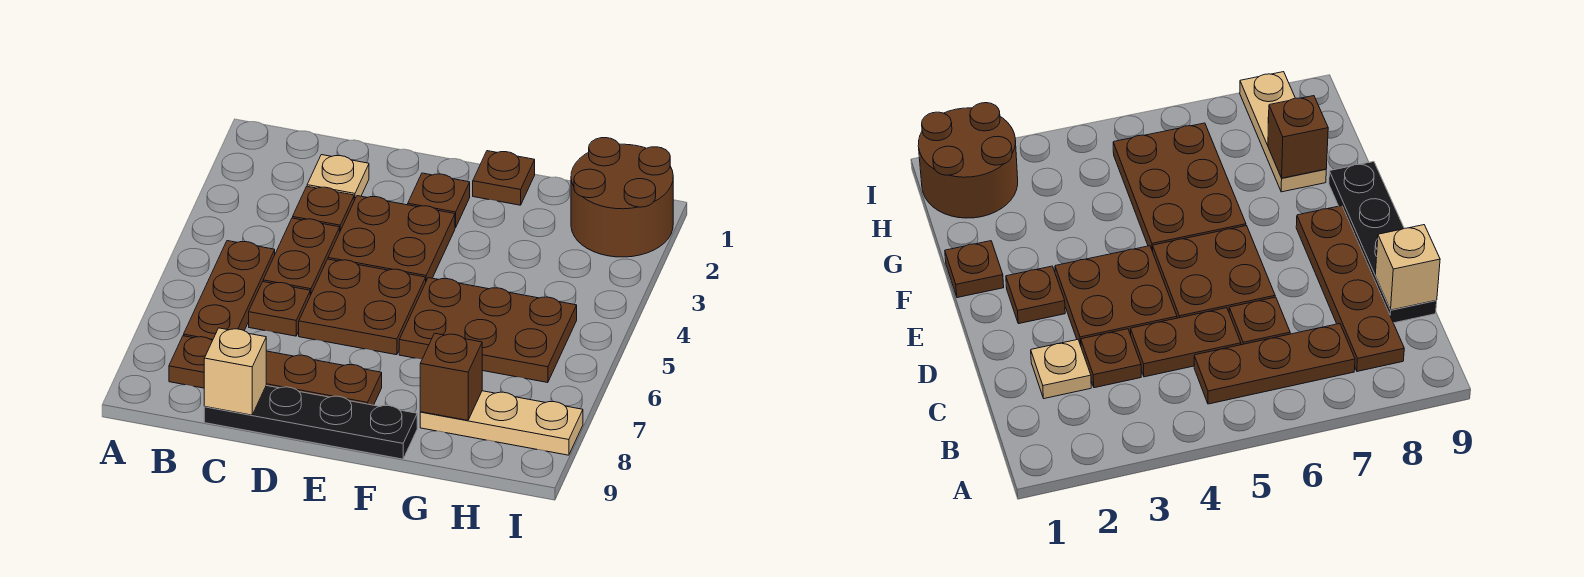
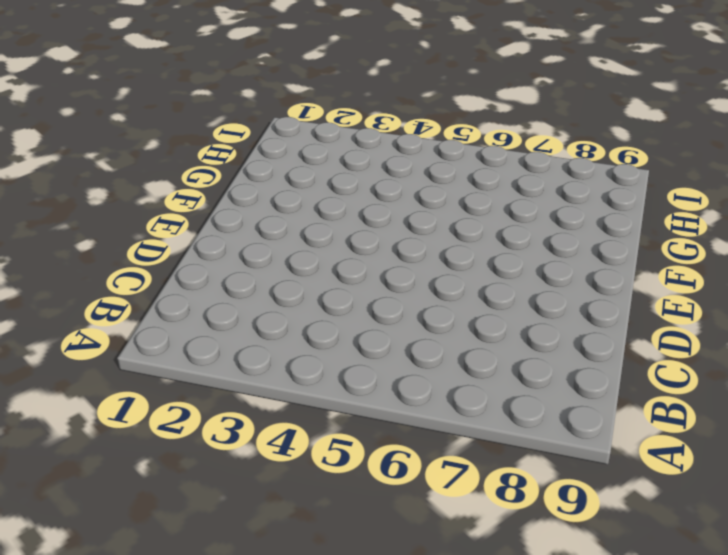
none -> brown 1x3 plate [184,241,275,341]
none -> brown 1x4 plate [169,336,382,405]
none -> tan 1x1 plate [307,155,369,200]

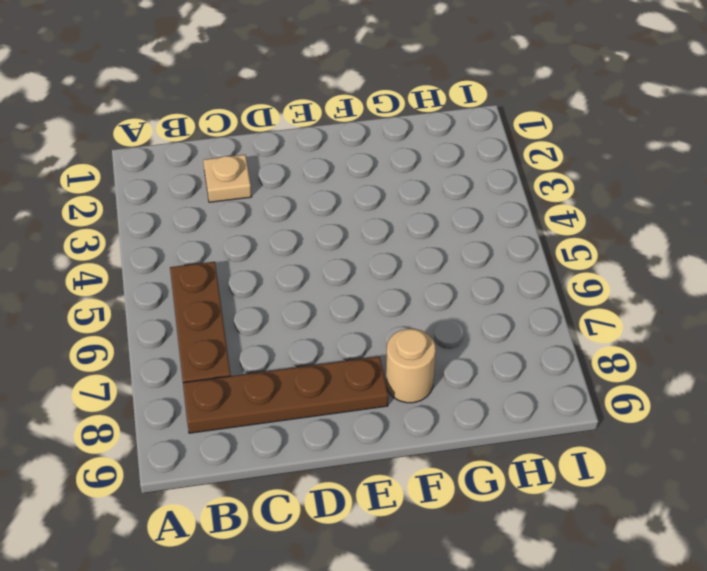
tan 1x1 round brick [386,329,436,403] -> none
none -> brown 1x1 plate [293,186,354,230]
none -> brown 1x2 plate [263,218,340,295]
none -> brown 1x1 plate [249,282,310,336]

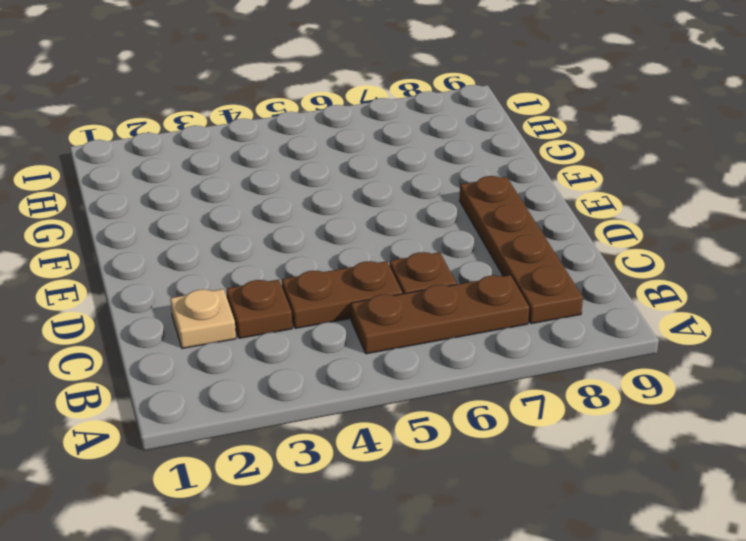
none -> black 1x4 plate [204,386,417,459]
none -> brown 2x2 plate [328,196,455,281]
none -> brown 2x2 plate [299,259,426,355]

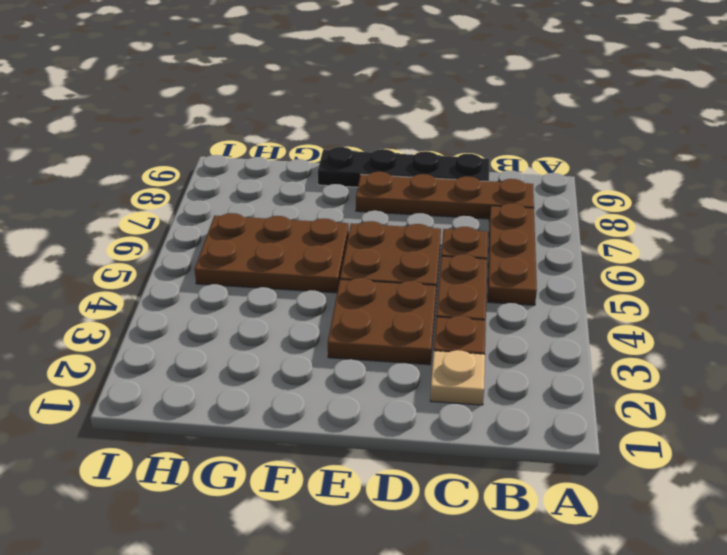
none -> brown 1x1 plate [408,173,470,228]
none -> brown 1x1 plate [473,151,535,205]
none -> tan 1x3 plate [420,391,583,455]

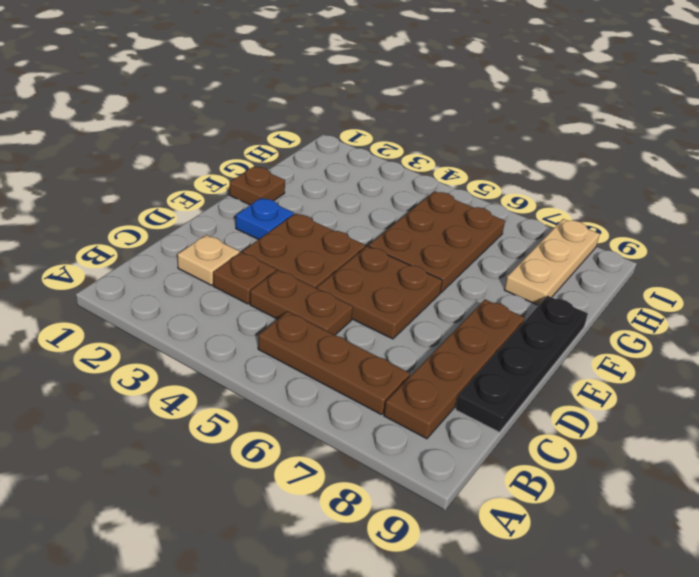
blue 1x1 plate [236,198,294,240] -> brown 1x1 plate [408,173,470,228]
none -> brown 1x1 plate [249,282,310,336]
none -> brown 2x2 round brick [571,138,673,257]
none -> tan 1x1 brick [204,328,266,415]

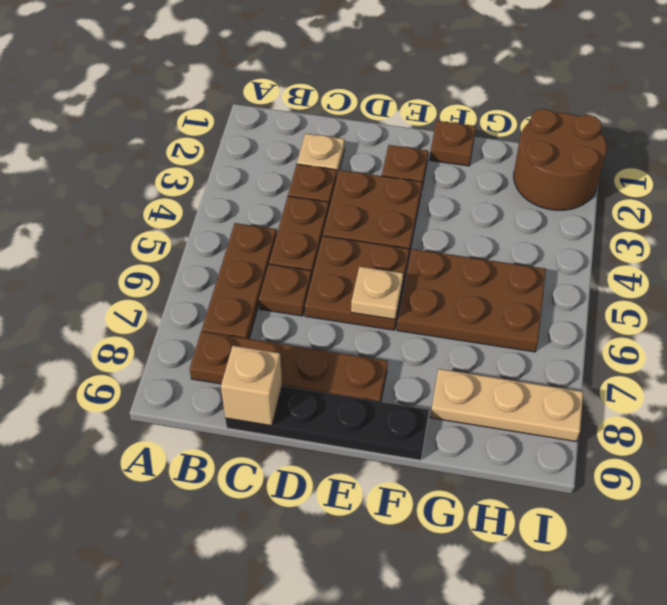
tan 1x1 plate [351,267,403,319] -> none
none -> brown 1x1 brick [420,333,482,420]

